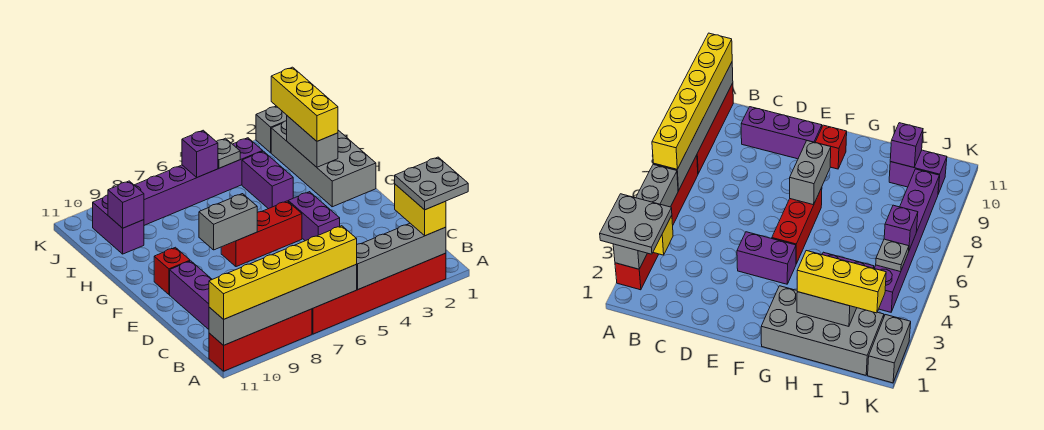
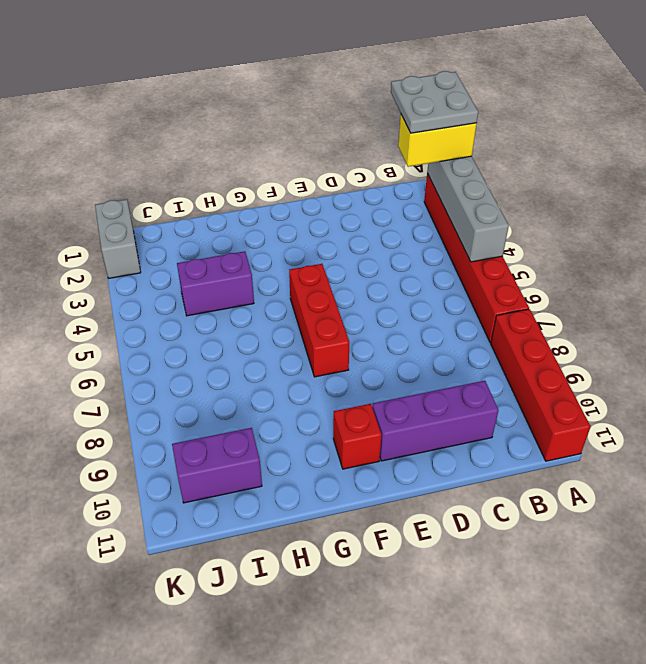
none -> purple 1x2 brick [288,192,340,241]
none -> grey 2x4 brick [271,121,376,207]
none -> purple 1x6 brick [135,138,263,225]

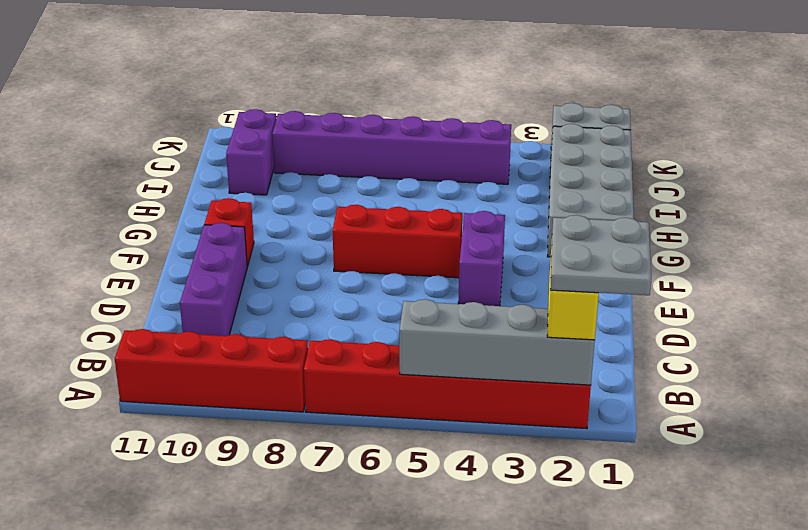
none -> purple 1x2 brick [242,151,293,209]
none -> grey 1x6 brick [209,264,357,345]
none -> grey 1x2 brick [199,194,257,250]

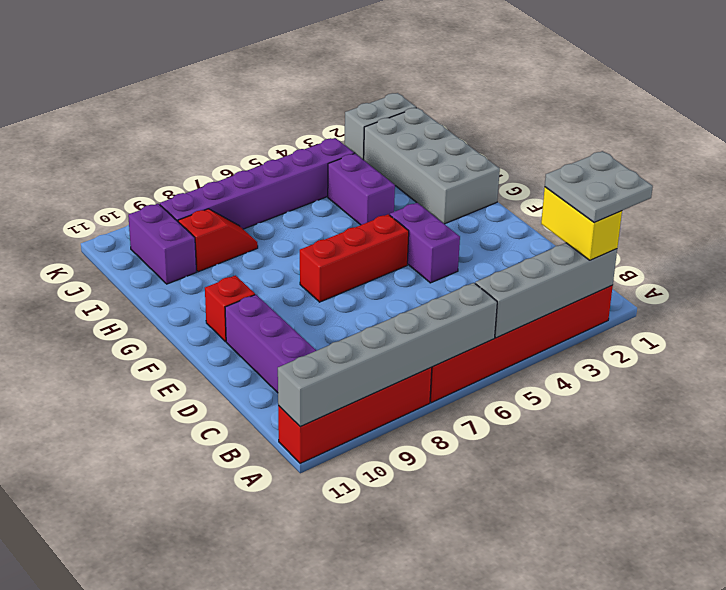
red 1x2 slope [178,209,258,272] -> none
none -> grey 1x2 brick [199,194,257,250]
none -> grey 1x2 brick [287,116,338,167]
none -> purple 1x1 brick [108,181,144,228]

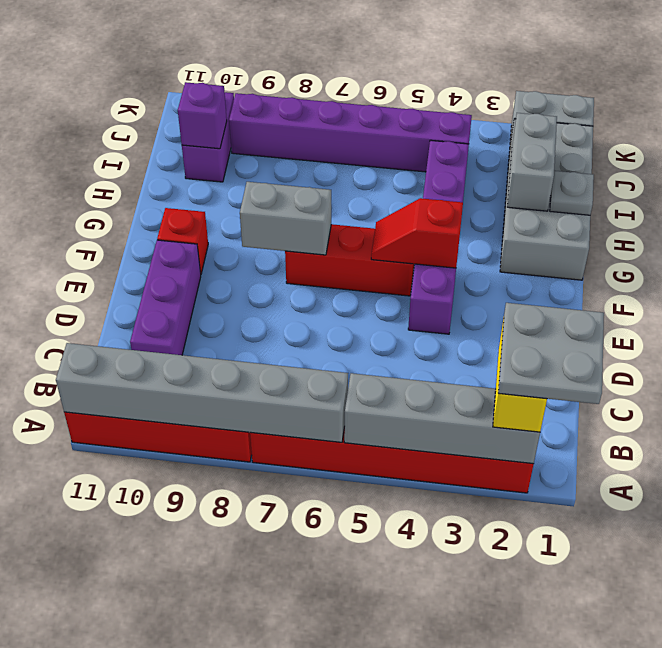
red 1x2 slope [371,198,463,268] -> none
grey 1x1 plate [550,171,594,215] -> grey 1x1 plate moved to [216,138,240,168]
none -> purple 1x1 brick [182,130,218,177]
none -> yellow 1x6 brick [209,226,357,319]
none -> yellow 1x3 brick [271,67,338,141]

